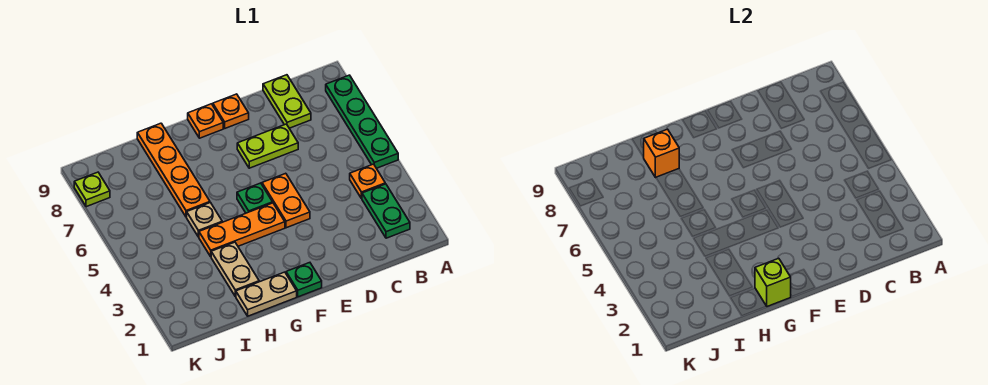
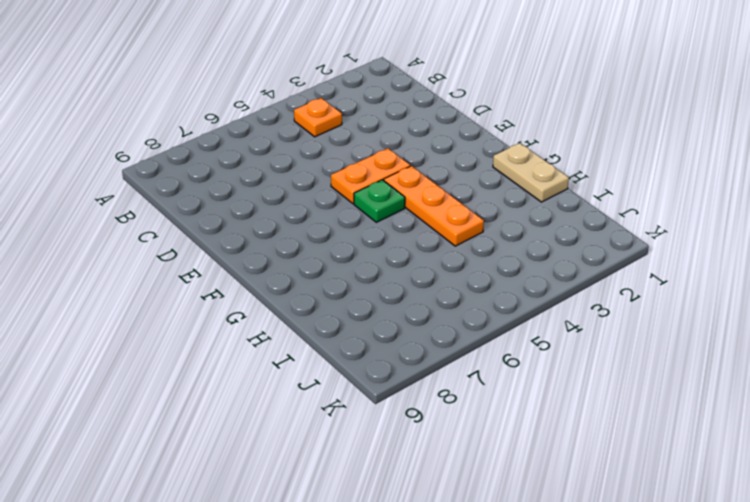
none -> green 1x4 plate [326,75,398,168]
none -> green 1x2 plate [362,184,410,238]
none -> lime 1x2 plate [263,75,311,128]

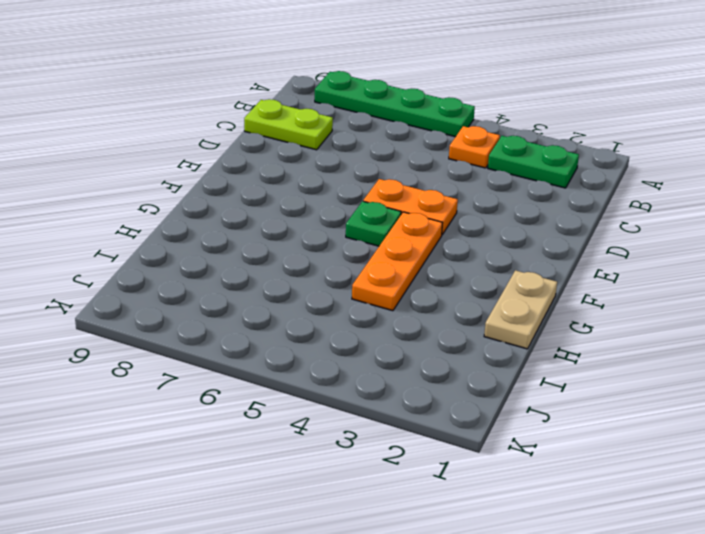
none -> lime 1x2 plate [237,124,298,168]
none -> orange 1x1 plate [213,94,249,128]
none -> green 1x1 plate [286,263,322,297]

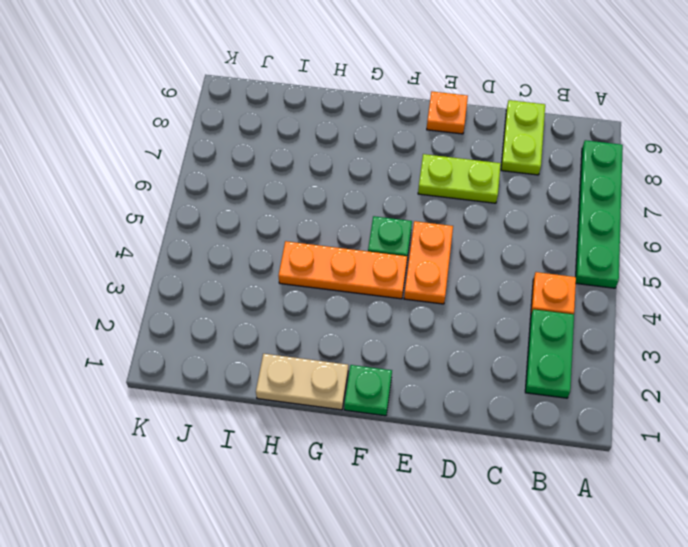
none -> orange 1x1 plate [188,104,223,138]
none -> tan 1x2 plate [211,242,259,296]
none -> tan 1x1 plate [187,203,222,237]

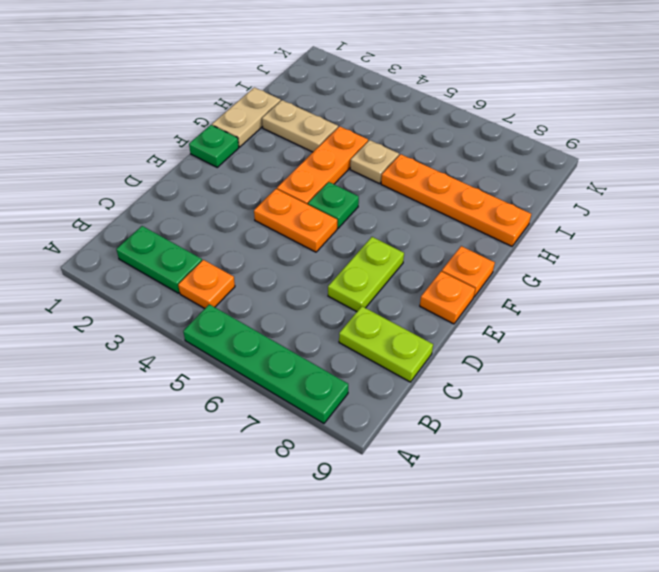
none -> lime 1x1 plate [74,172,110,207]
none -> lime 1x1 brick [755,258,791,306]
none -> orange 1x1 brick [644,129,679,178]

